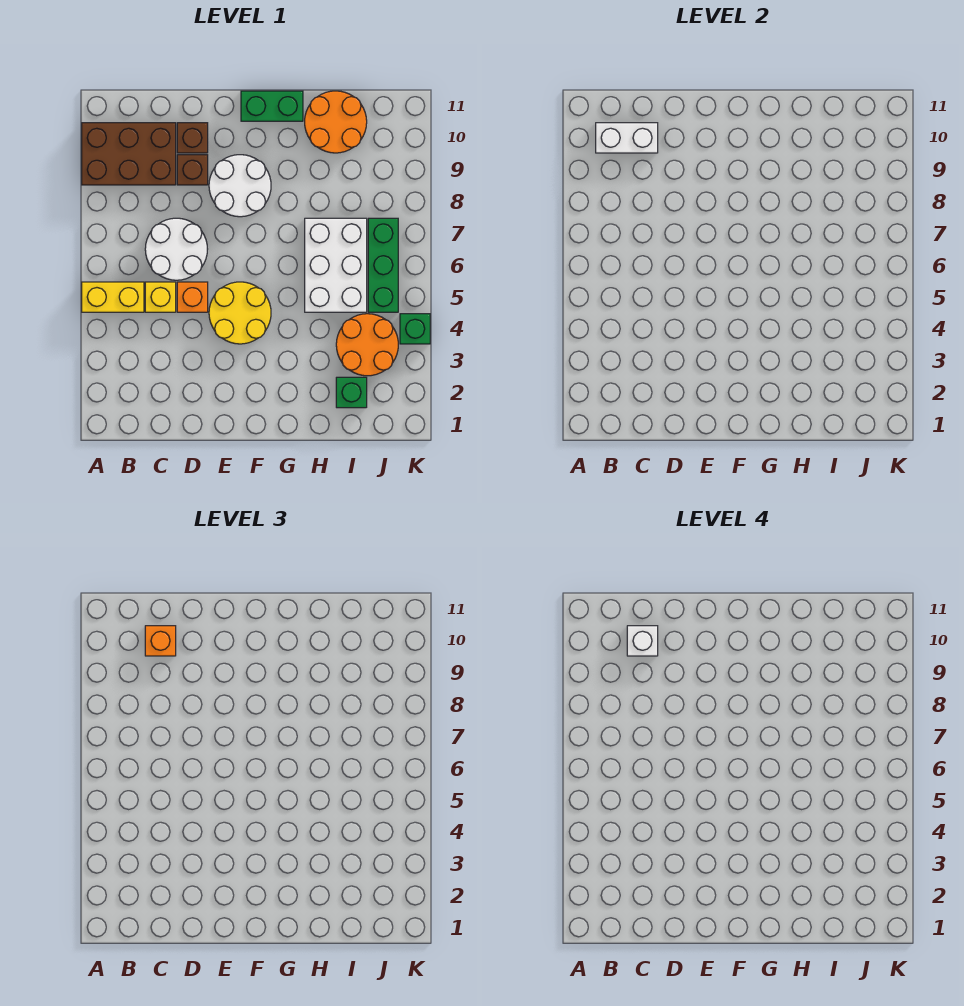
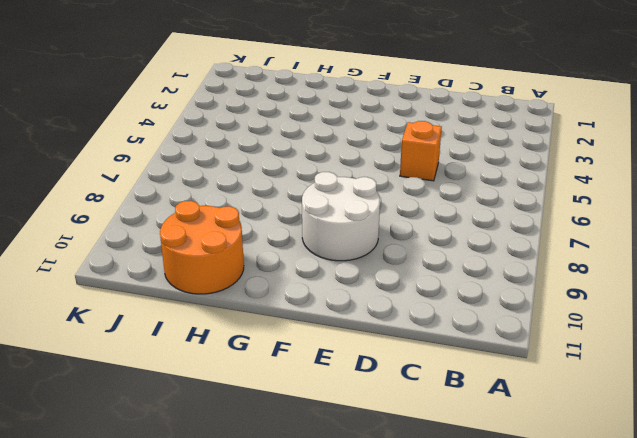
none -> yellow 1x2 brick [82,282,144,312]
none -> brown 2x3 brick [82,123,176,185]
none -> yellow 1x1 brick [145,282,176,312]

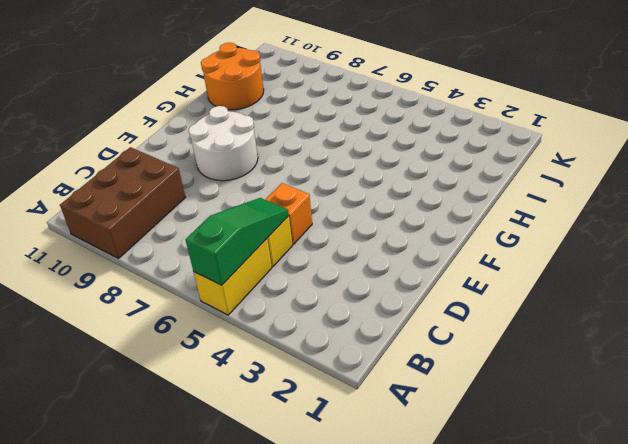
green 1x3 slope [186,198,289,285] -> none
none -> white 2x2 round brick [145,218,207,280]
none -> brown 1x1 brick [177,155,208,185]
none -> brown 1x1 brick [177,123,208,153]

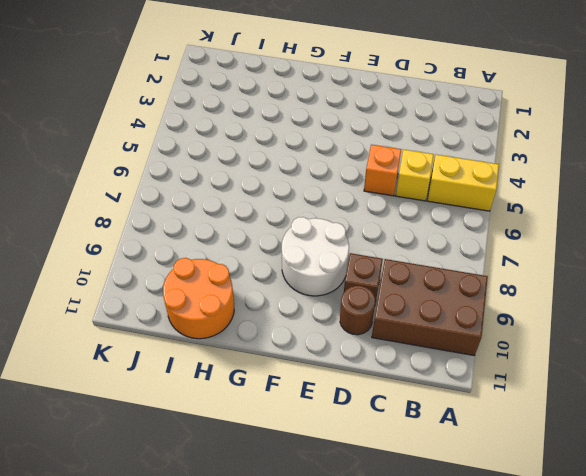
brown 1x1 round brick [340,286,375,335] -> brown 1x1 brick [177,123,208,153]
none -> white 2x2 round brick [145,218,207,280]
none -> yellow 2x2 round brick [209,282,271,344]
none -> green 1x2 brick [241,91,303,121]

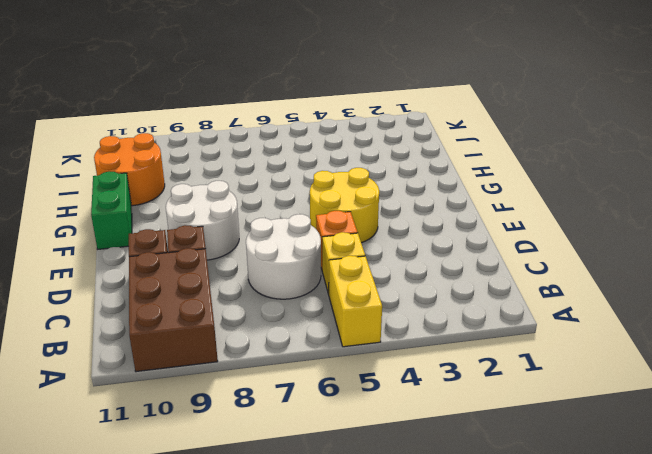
none -> white 2x3 brick [305,218,367,312]
none -> green 1x1 brick [336,377,367,408]
none -> orange 2x2 round brick [336,314,398,376]

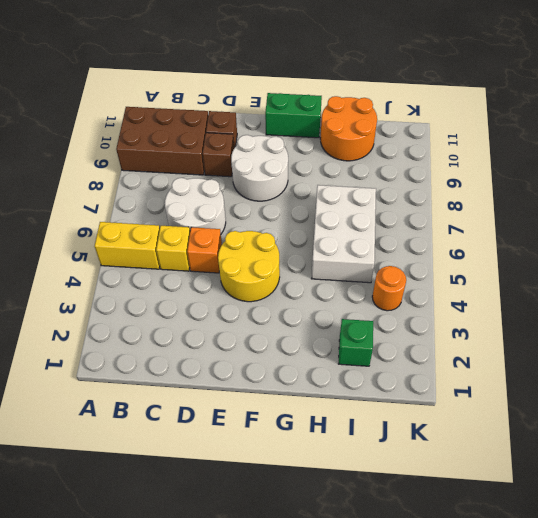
orange 1x1 round brick [372,266,406,311] -> orange 2x2 round brick [336,314,398,376]
none -> green 1x3 brick [368,218,398,312]
none -> green 1x1 brick [400,314,430,344]
none -> white 1x2 brick [596,123,658,153]

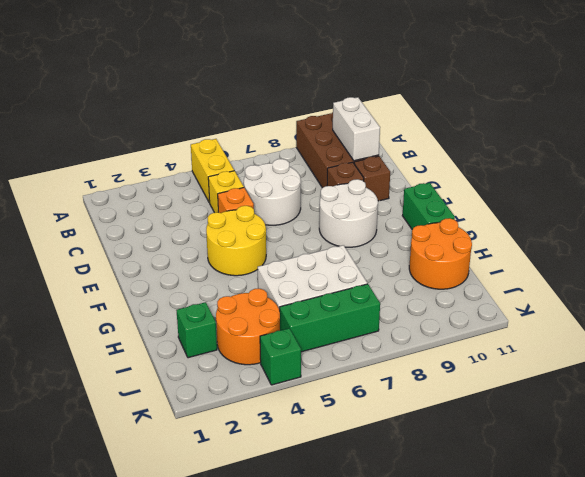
none -> orange 1x1 brick [145,626,176,656]
none -> white 1x1 brick [627,626,658,656]

